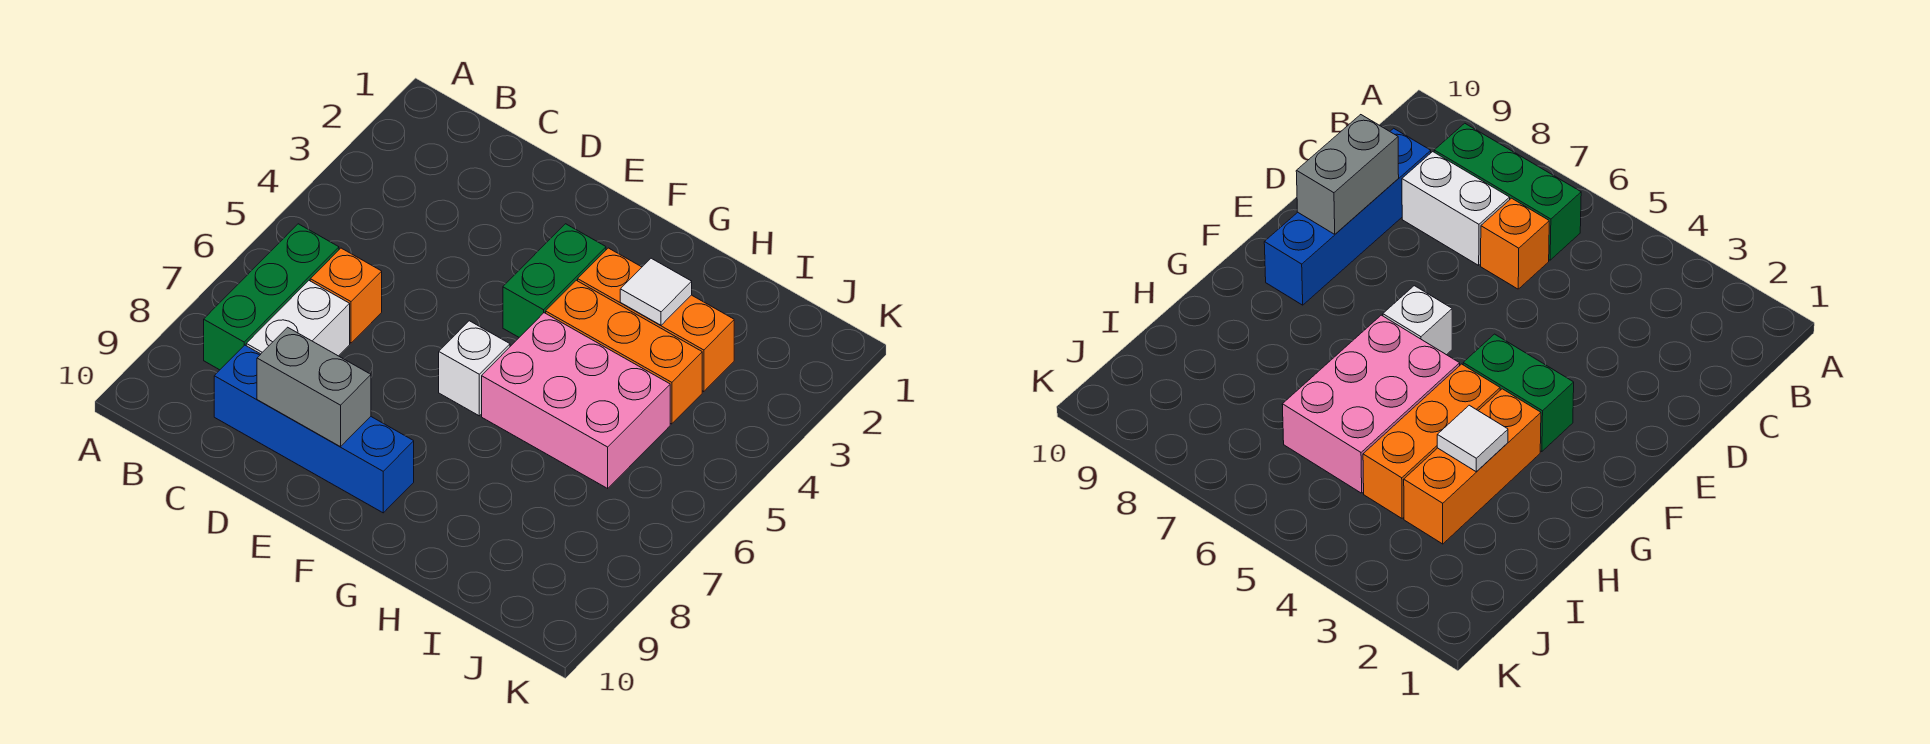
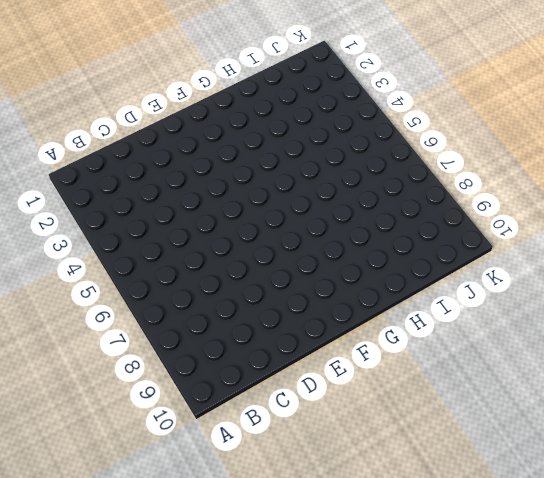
none -> green 1x3 brick [204,224,339,370]
none -> orange 1x1 brick [310,248,382,343]

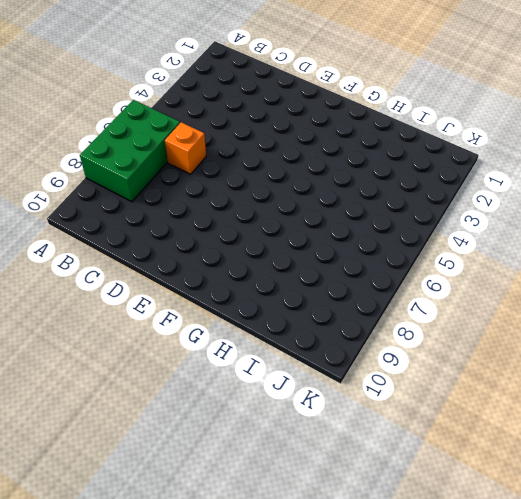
green 2x3 brick [80,100,180,202] -> green 1x3 brick [204,224,339,370]
none -> white 1x2 brick [246,281,350,356]
none -> blue 1x4 brick [214,345,414,513]

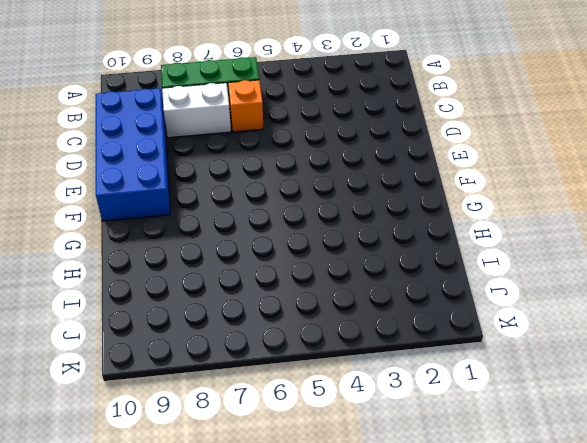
blue 2x4 brick [96,88,170,221] -> blue 1x4 brick [214,345,414,513]
none -> green 1x2 brick [503,224,606,337]
none -> white 1x1 brick [439,321,510,416]

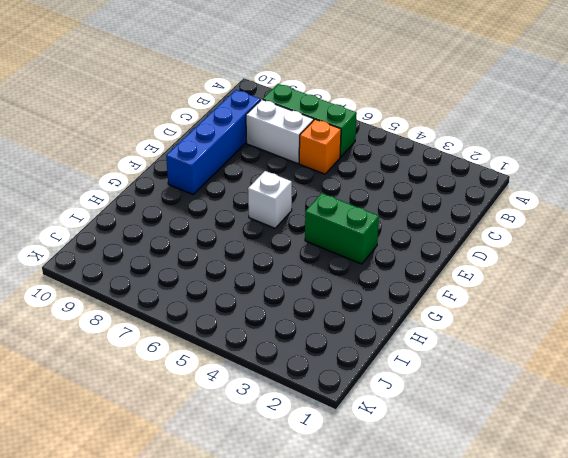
none -> orange 1x3 brick [578,248,734,392]
none -> orange 1x3 brick [546,280,702,424]

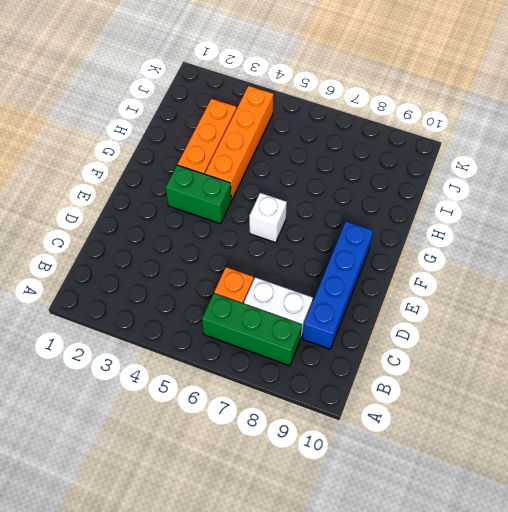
orange 1x4 brick [205,86,274,200] -> orange 1x3 brick [546,280,702,424]
none -> pink 2x3 brick [482,313,670,488]
none -> grey 1x2 brick [257,327,371,447]

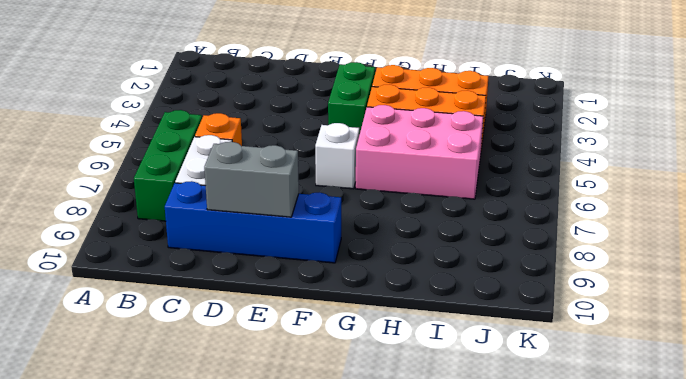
none -> white 1x1 tile [620,258,692,325]

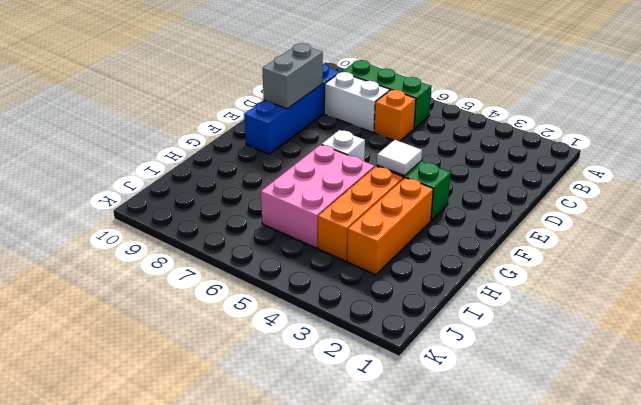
white 1x1 tile [377,140,422,176] -> white 1x1 tile moved to [620,258,692,325]

